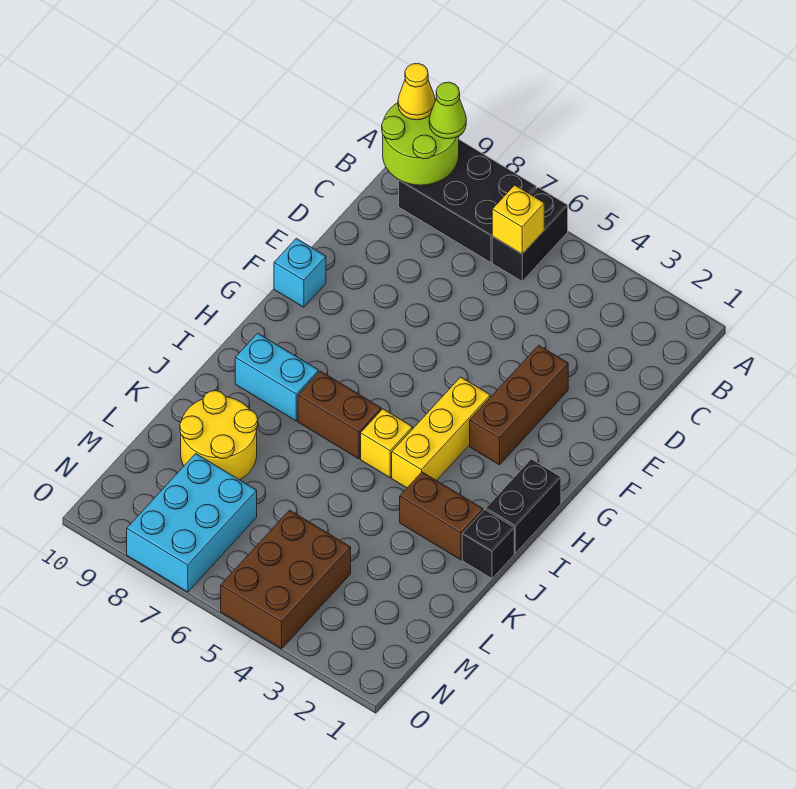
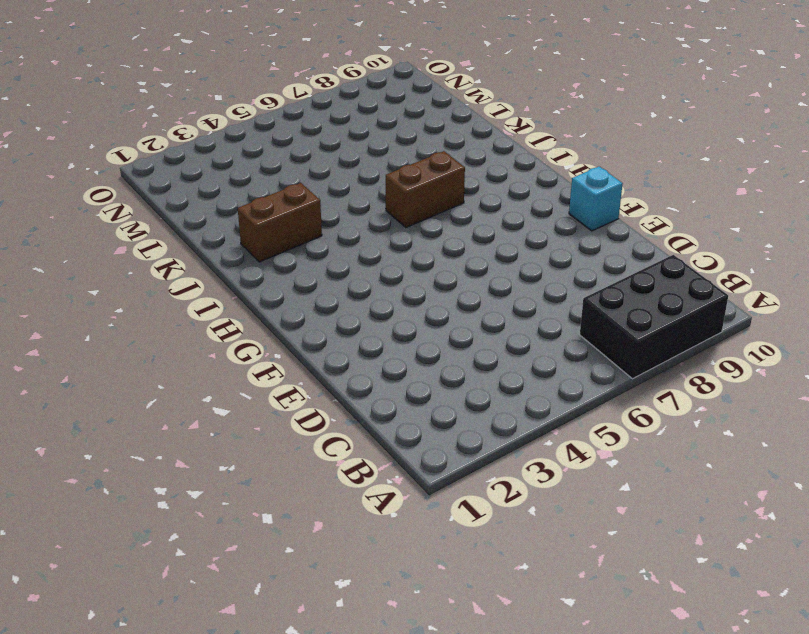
none -> black 1x2 brick [492,187,568,281]
none -> brown 1x3 brick [470,345,568,465]
none -> yellow 1x3 brick [392,377,490,488]

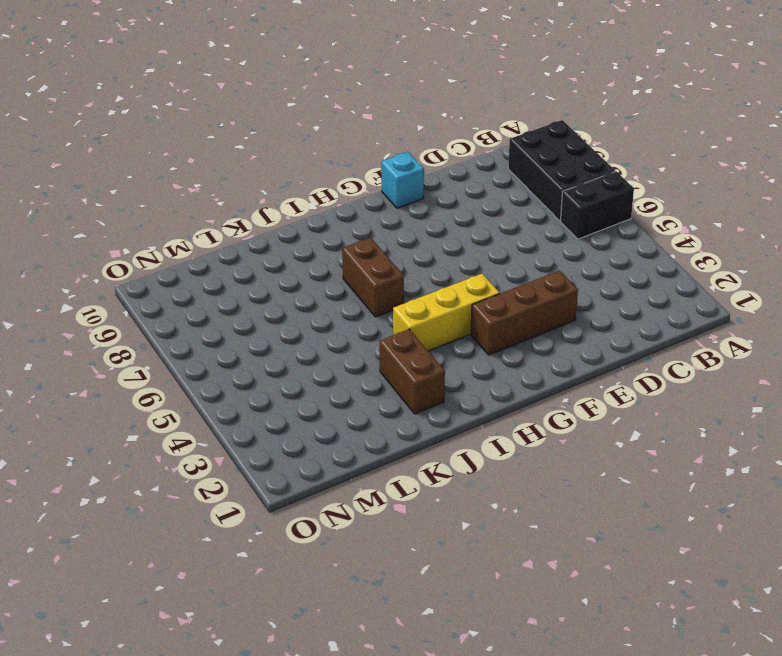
none -> black 1x2 brick [486,459,561,553]
none -> yellow 1x1 brick [361,409,413,478]
none -> cyan 1x2 brick [235,333,319,421]

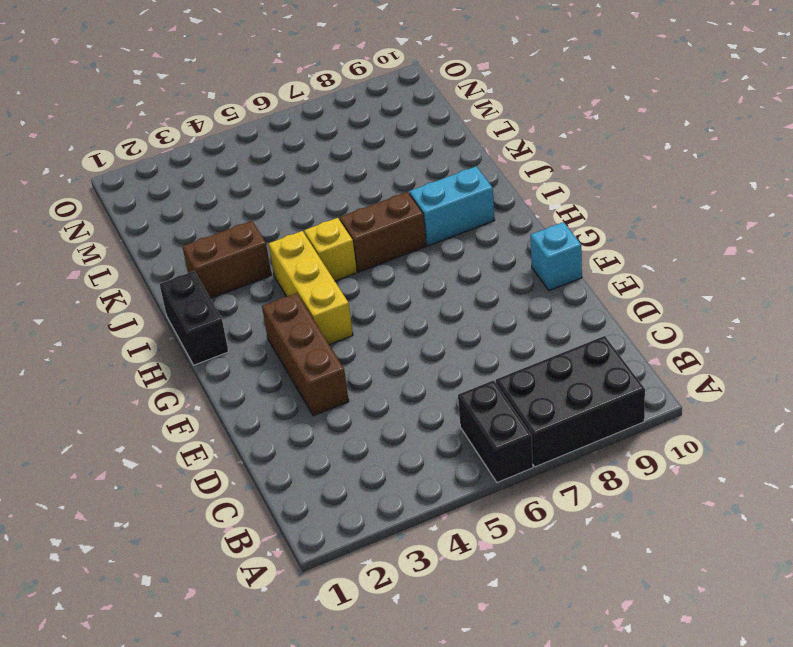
none -> black 1x1 brick [462,510,514,578]
none -> yellow 2x2 round brick [180,391,258,480]
none -> brown 2x3 brick [221,510,351,649]

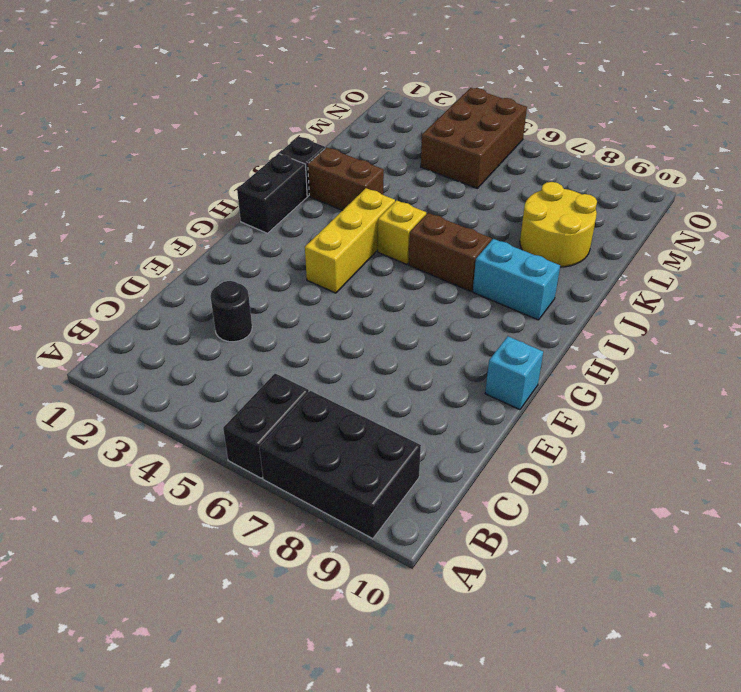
black 1x1 round brick [210,281,252,342] -> none
none -> brown 1x3 brick [470,345,568,465]
none -> cyan 2x3 brick [127,454,257,592]
none -> lime 2x2 round brick [382,99,459,185]

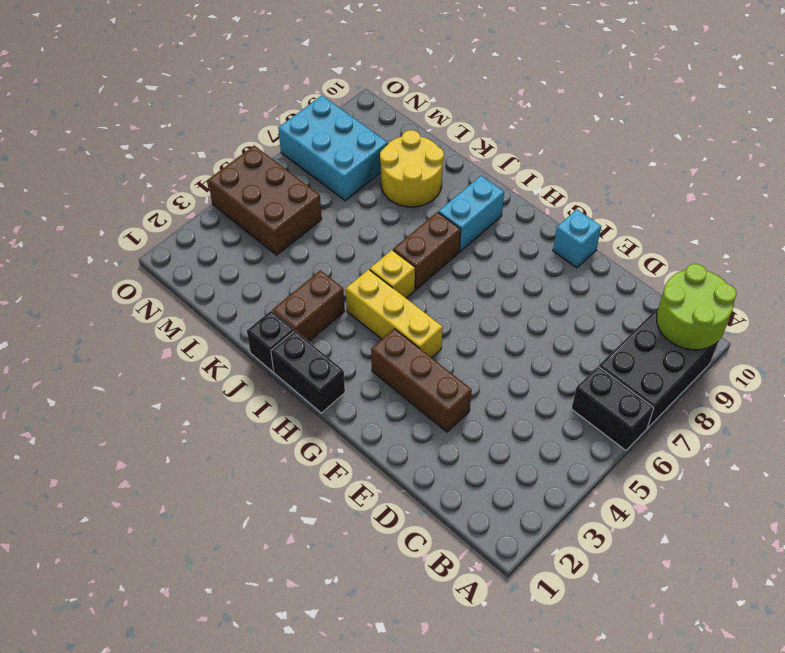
none -> yellow 1x1 brick [492,185,544,254]
none -> lime 1x1 cone [429,82,466,139]
none -> yellow 1x1 cone [398,63,435,120]

